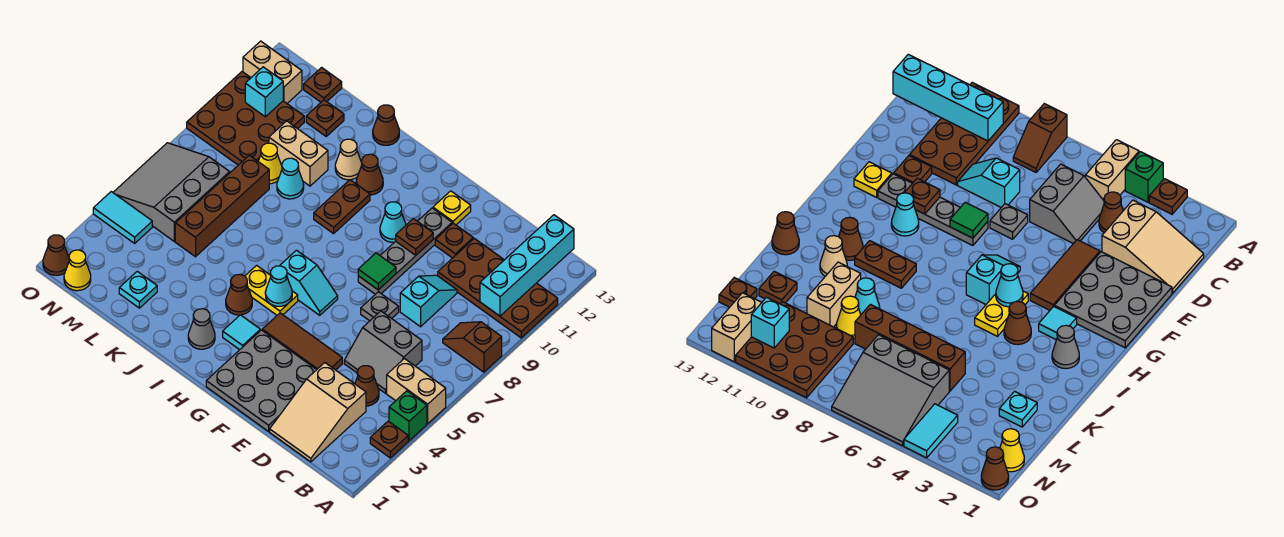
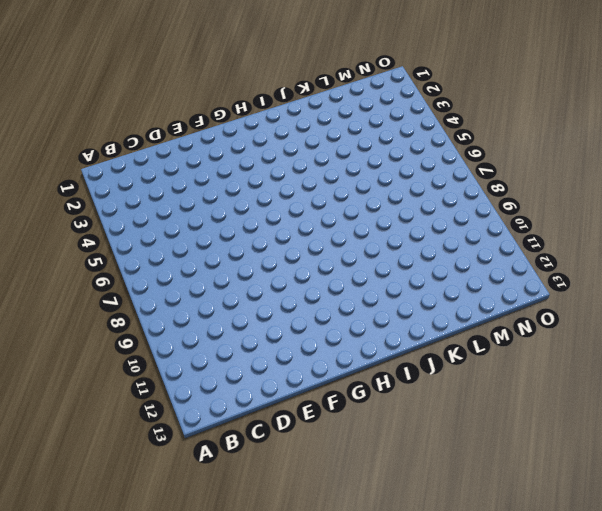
none -> brown 1x1 plate [370,421,408,458]
none -> green 1x1 brick [389,391,427,441]
none -> tan 1x2 brick [387,359,446,424]
none -> brown 1x2 slope [443,322,502,372]

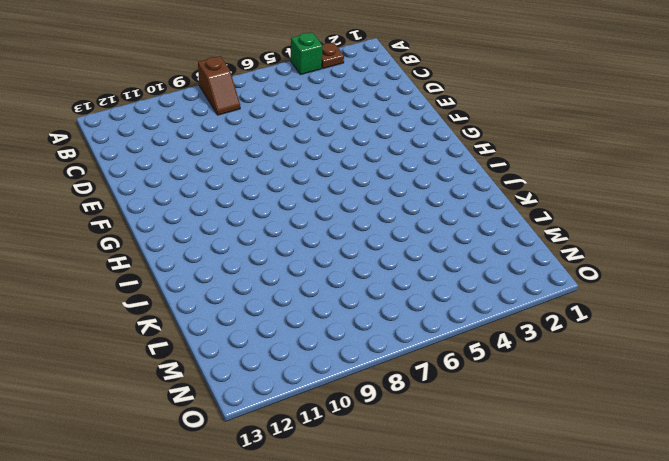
none -> tan 1x2 brick [387,359,446,424]
none -> brown 2x4 plate [438,238,558,338]
none -> tan 2x3 slope [270,363,366,462]
none -> brown 1x1 cone [355,366,379,406]

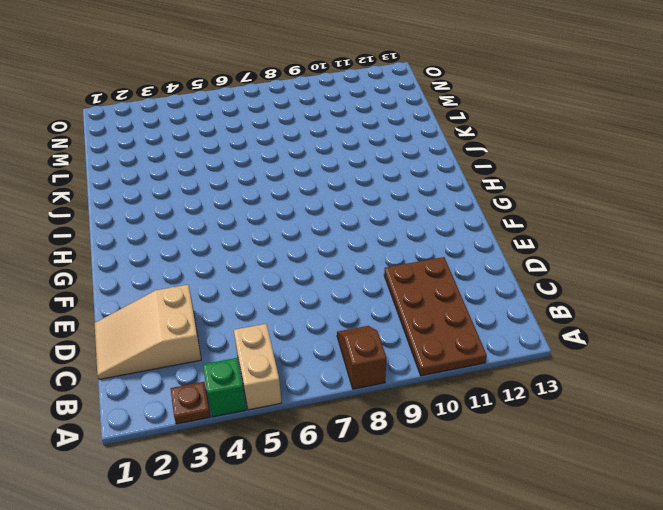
none -> brown 1x1 cone [355,366,379,406]
none -> grey 2x2 slope [344,311,422,393]
none -> cyan 1x2 slope [400,275,457,327]
none -> grey 3x3 plate [206,330,316,431]

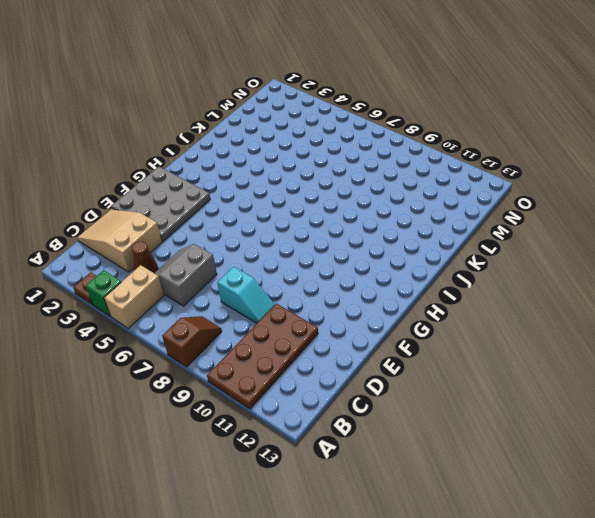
none -> brown 1x3 tile [262,313,342,370]
none -> grey 1x1 plate [361,292,399,321]
none -> brown 1x1 plate [435,223,473,258]
none -> grey 1x4 plate [358,208,452,294]

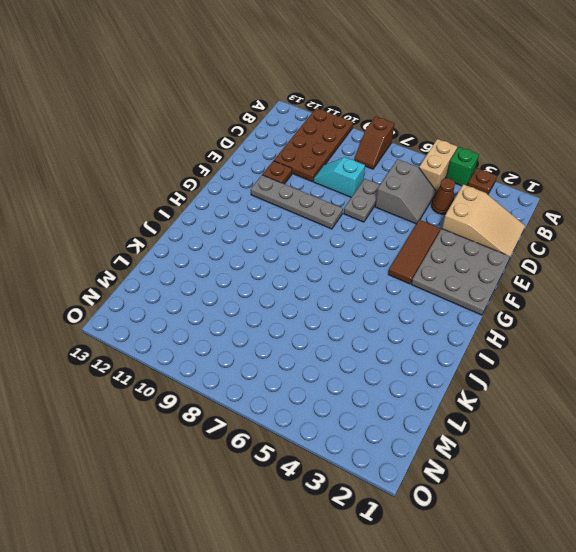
grey 1x2 plate [344,179,380,222] -> grey 1x1 plate [361,292,399,321]
none -> yellow 1x1 plate [433,191,471,225]
none -> cyan 1x2 slope [280,250,338,315]
none -> cyan 1x1 cone [380,202,406,242]
none -> cyan 1x1 tile [223,315,260,350]

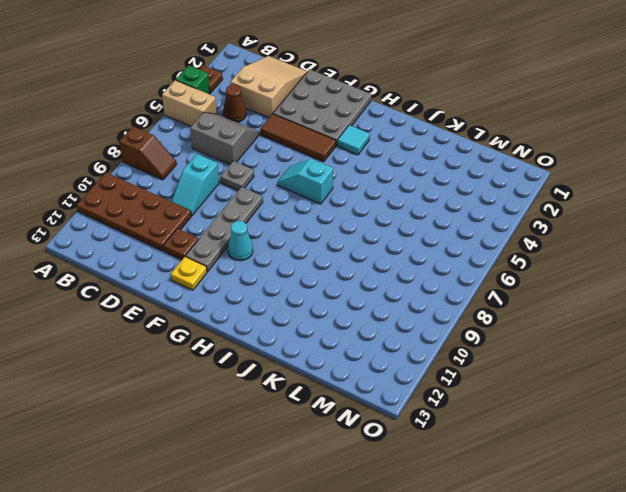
none -> yellow 1x2 plate [245,265,298,315]
none -> grey 1x1 cone [188,309,215,349]
none -> brown 1x1 cone [226,274,252,315]
none -> brown 1x2 plate [314,180,370,234]

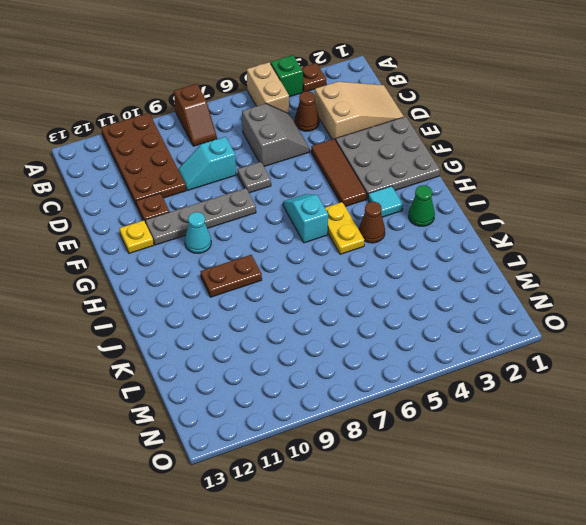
green 1x1 cone [409,185,435,226] -> grey 1x1 cone [188,309,215,349]
none -> brown 1x1 cone [356,154,383,195]
none -> tan 1x1 cone [335,139,362,180]
none -> brown 1x1 cone [373,105,399,145]
none -> cyan 1x1 cone [277,158,304,199]

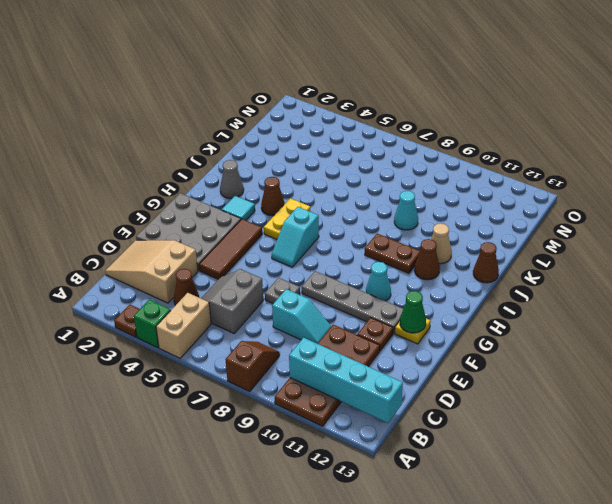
green 1x1 cone [400,291,426,333] -> none
none -> tan 1x2 brick [269,121,328,186]
none -> cyan 1x1 plate [119,271,157,308]
none -> brown 1x4 brick [175,155,269,257]
none -> yellow 1x1 cone [258,143,282,184]

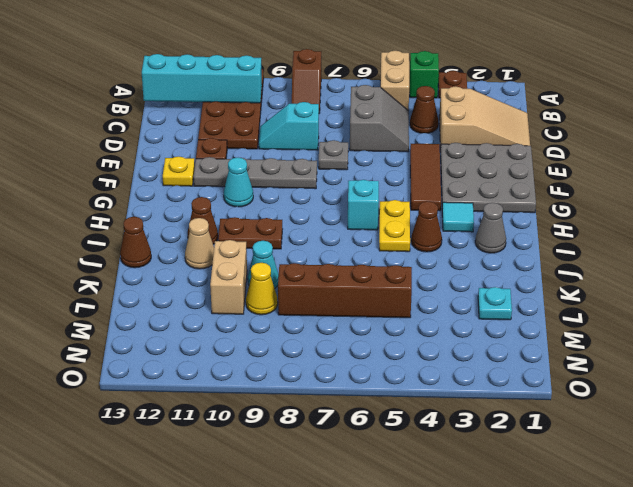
none -> brown 1x1 plate [306,100,344,136]
none -> grey 3x3 slope [113,143,230,241]
none -> brown 3x3 plate [187,72,304,165]
none -> brown 1x1 plate [304,68,342,102]

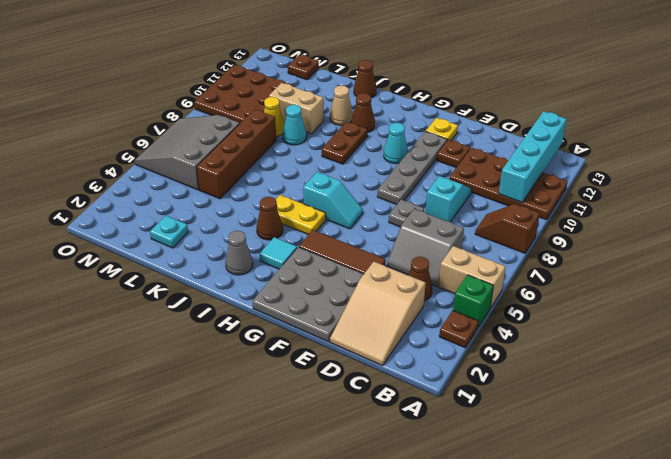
none -> brown 1x1 plate [306,100,344,136]
none -> yellow 1x1 cone [64,250,91,291]
none -> cyan 1x2 tile [93,192,152,243]
none -> tan 1x2 brick [243,41,302,103]

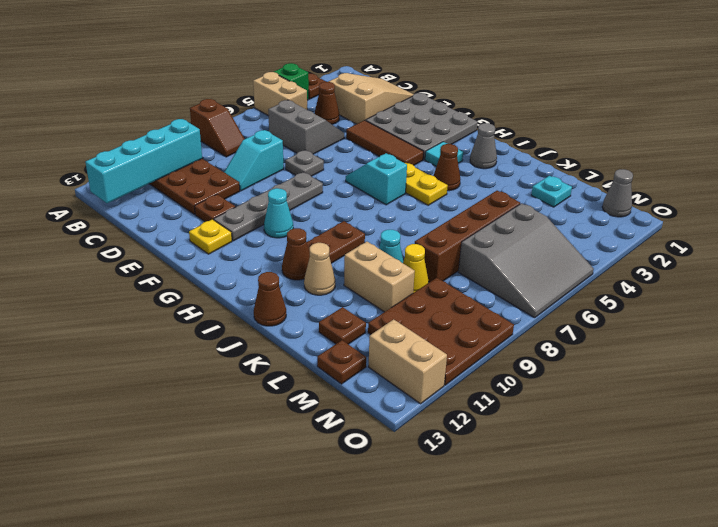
grey 1x1 cone [602,169,633,217] -> yellow 1x1 cone [64,250,91,291]
none -> cyan 1x2 tile [93,192,152,243]
none -> brown 1x1 cone [43,235,69,275]
none -> green 1x1 tile [358,253,396,290]
none -> brown 1x1 plate [396,219,433,255]

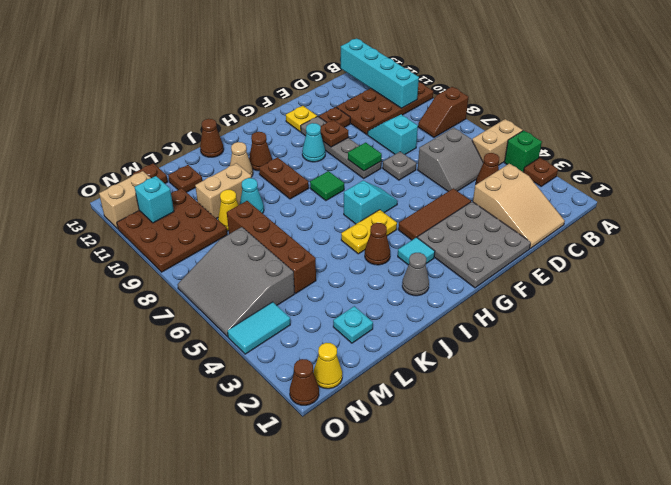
green 1x1 tile [310,171,344,201] -> none
none -> cyan 1x1 cone [265,266,292,306]

